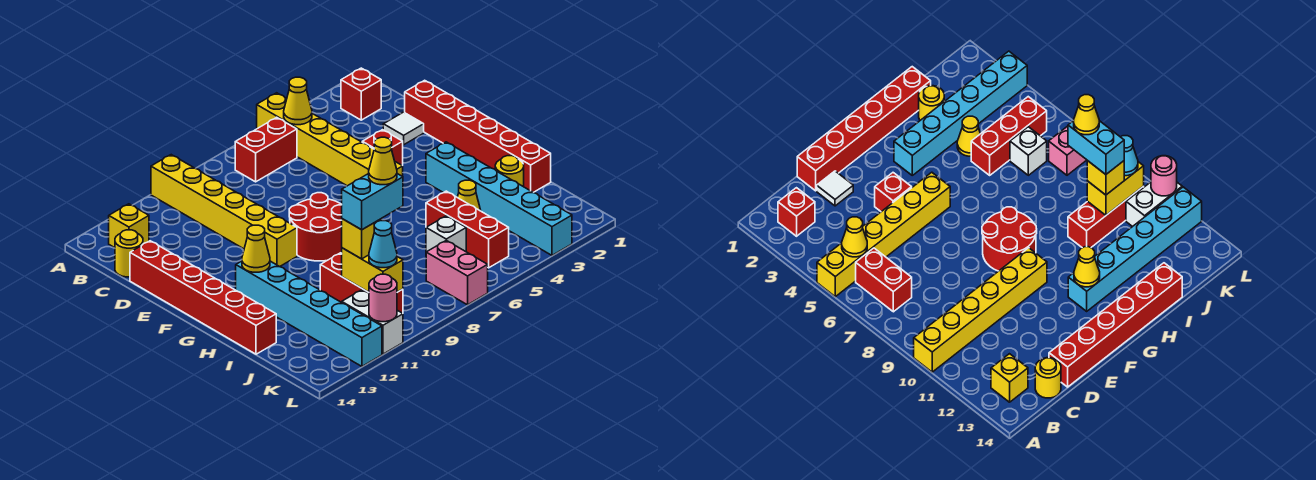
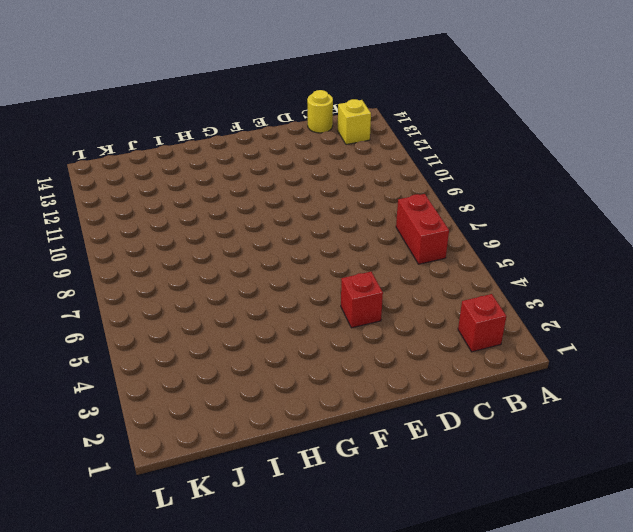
none -> yellow 1x6 brick [257,93,403,186]
none -> yellow 1x6 brick [151,155,297,267]
none -> red 1x6 brick [405,80,551,192]

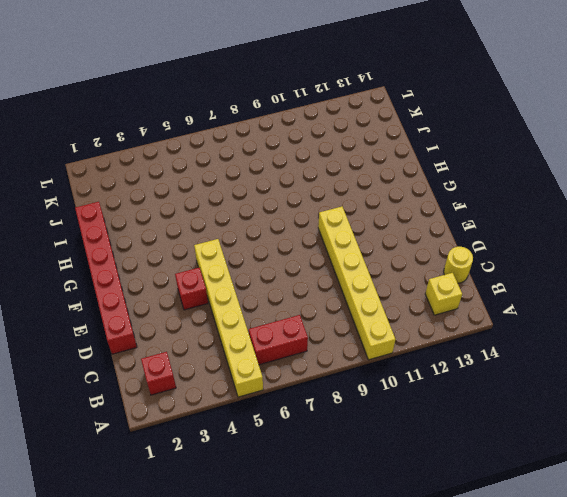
none -> white 1x1 tile [383,112,424,145]
none -> red 1x6 brick [130,241,276,354]
none -> red 2x2 round brick [289,193,342,261]

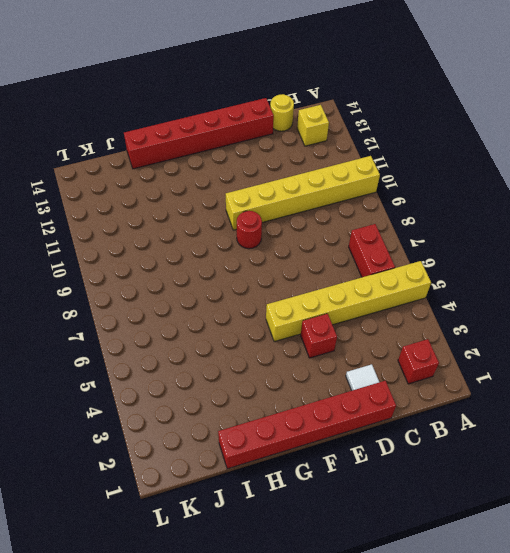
red 1x1 round brick [237,211,262,249] -> red 2x2 round brick [289,193,342,261]
none -> cyan 1x6 brick [426,142,572,255]
none -> cyan 1x6 brick [236,261,382,366]
none -> yellow 1x1 round brick [495,156,524,187]

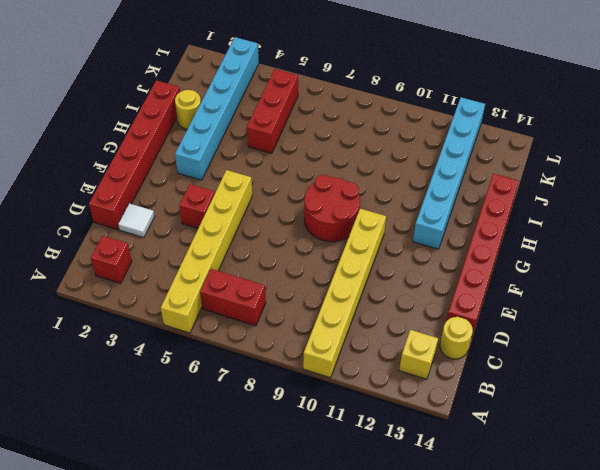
none -> yellow 1x1 cone [457,180,481,211]
none -> red 1x3 brick [320,253,403,313]
none -> white 1x1 brick [426,216,466,252]

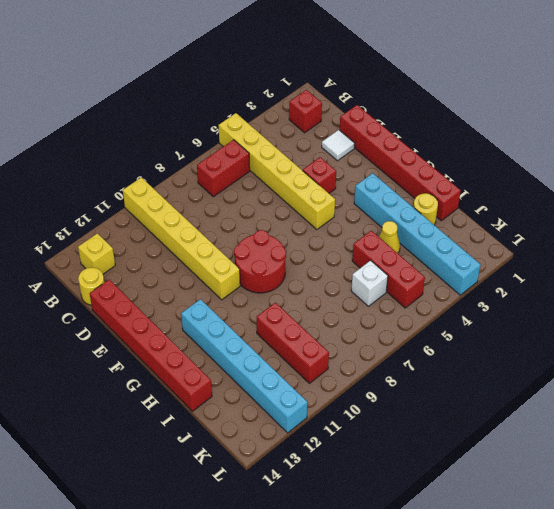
none -> pink 1x2 brick [426,240,488,305]
none -> white 1x2 brick [342,290,403,354]
none -> yellow 1x1 cone [284,77,312,125]

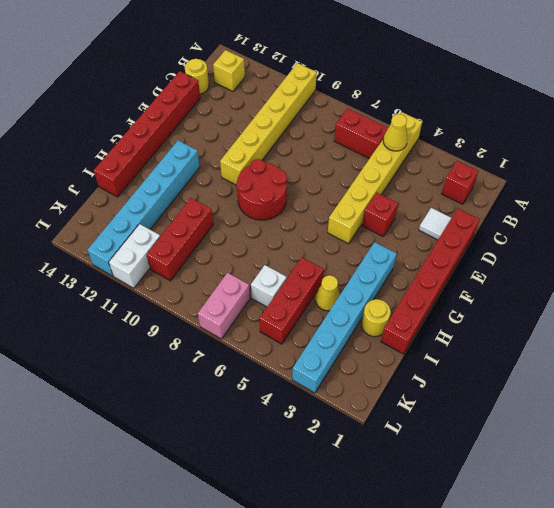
none -> yellow 1x1 cone [242,225,270,272]
none -> yellow 1x2 brick [342,248,403,292]
none -> pink 1x1 round brick [369,274,397,322]

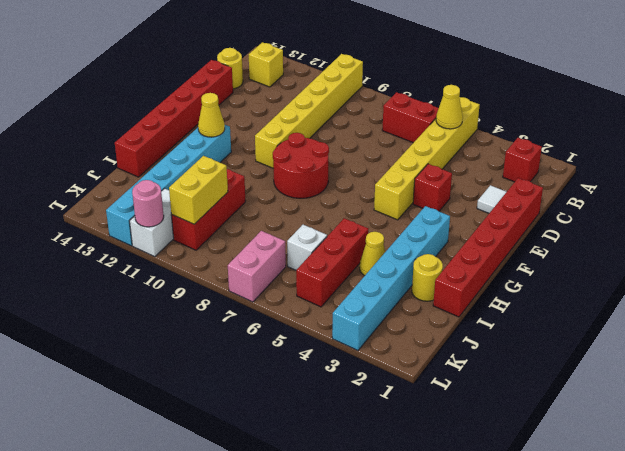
none -> yellow 1x1 brick [342,218,382,259]
none -> cyan 1x1 cone [369,221,397,268]
none -> cyan 1x2 brick [342,174,403,230]

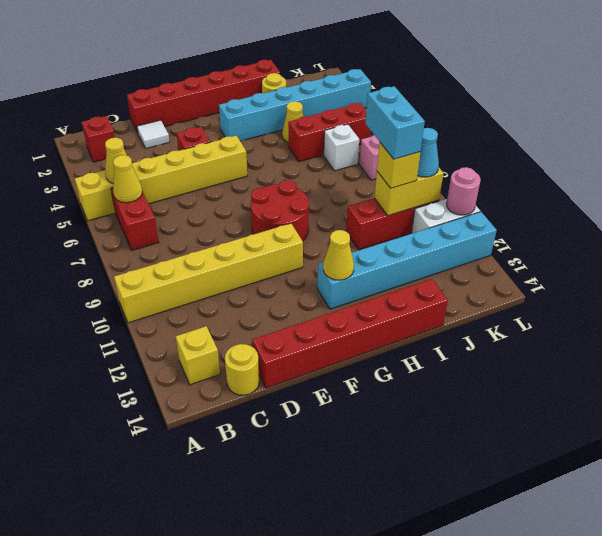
yellow 1x1 cone [113,155,142,203] -> yellow 1x1 cone moved to [369,137,397,185]

